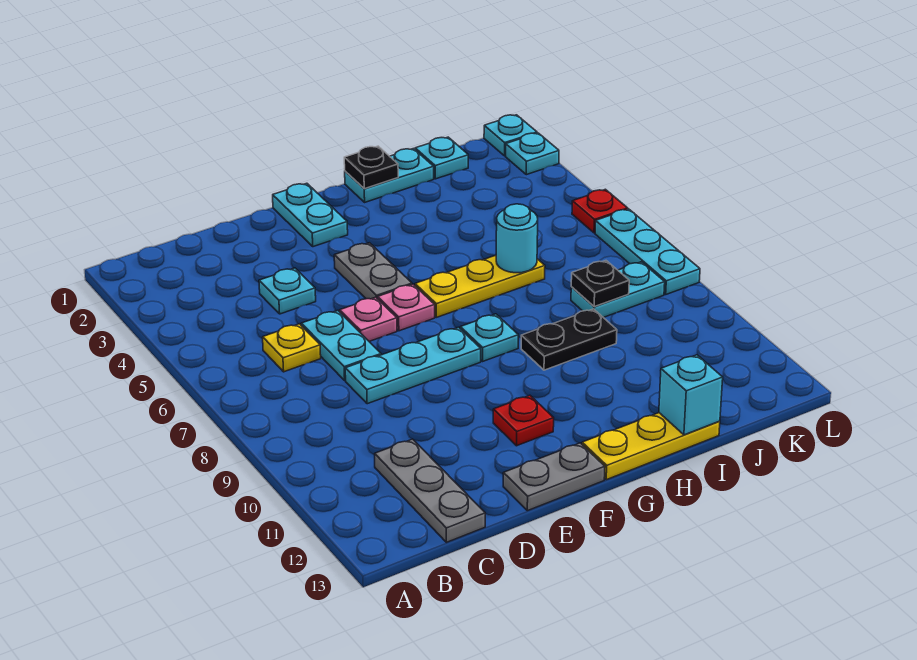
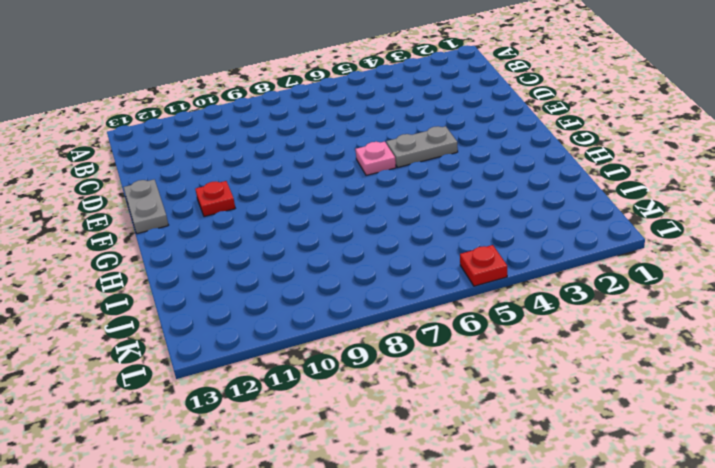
none -> yellow 1x1 plate [263,324,321,372]
none -> grey 1x3 plate [375,439,485,542]
none -> cyan 1x1 plate [259,268,316,314]

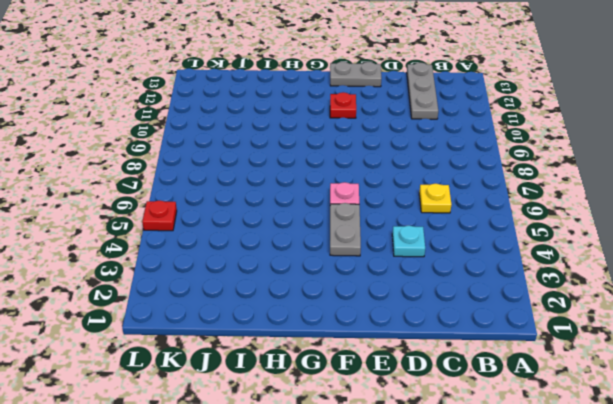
none -> cyan 1x2 plate [301,311,381,380]
none -> cyan 1x3 plate [345,327,481,404]
none -> pink 1x1 plate [340,297,397,341]

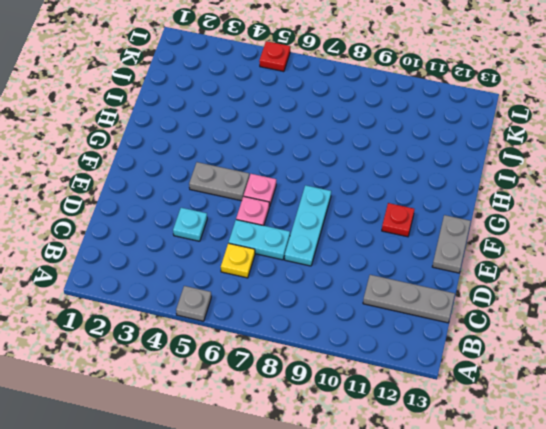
grey 1x1 plate [176,286,211,321] -> none
none -> cyan 1x2 plate [273,183,348,247]
none -> yellow 1x3 plate [415,255,545,317]
none -> cyan 1x1 plate [460,314,518,361]

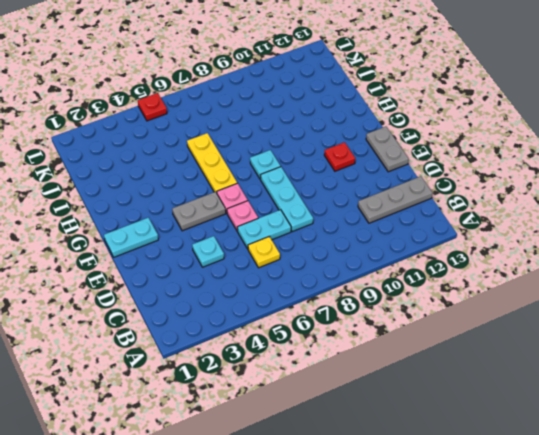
none -> yellow 1x3 plate [582,413,720,480]
none -> cyan 1x2 plate [345,149,434,202]
none -> black 1x2 plate [521,309,617,370]

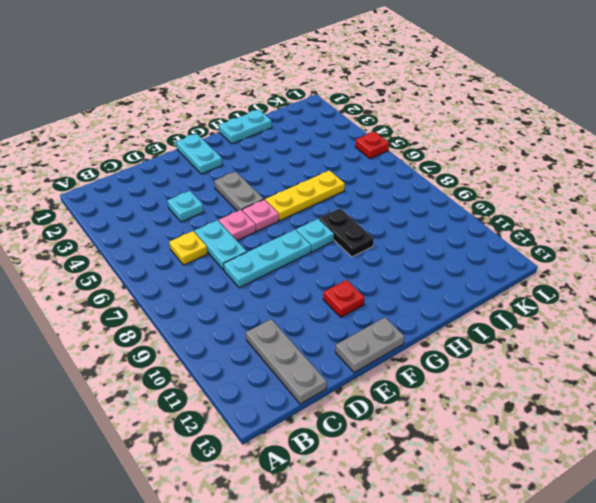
black 1x2 plate [319,208,374,257] -> black 1x2 plate turned to [521,309,617,370]
none -> yellow 1x3 plate [582,413,720,480]
none -> cyan 1x1 plate [415,137,468,179]
none -> cyan 1x2 plate [571,262,665,317]

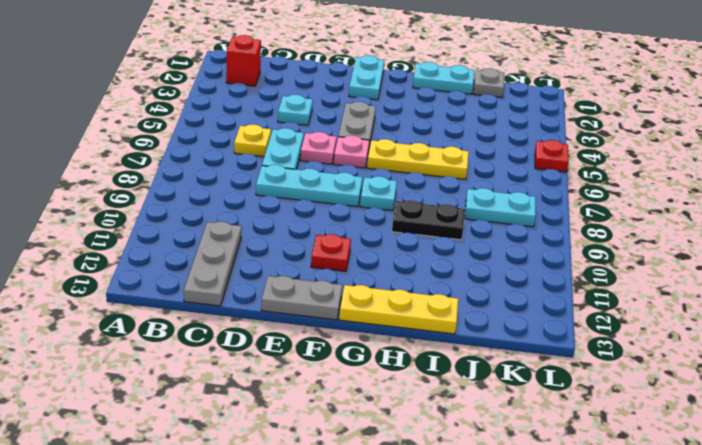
red 1x1 brick [226,35,261,86] -> none
grey 1x1 plate [474,68,504,98] -> cyan 1x1 plate [415,137,468,179]
none -> cyan 1x1 plate [484,115,537,156]
none -> cyan 1x1 plate [506,133,559,175]
none -> cyan 1x3 plate [595,209,700,294]

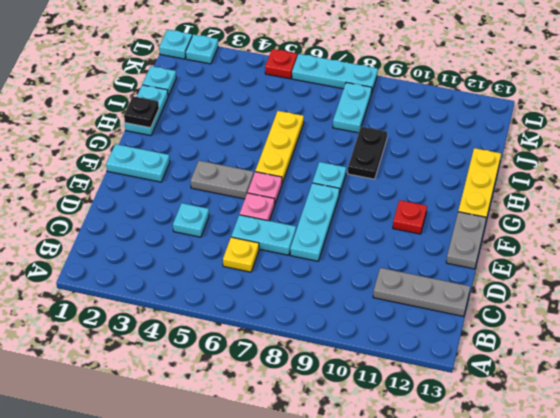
none -> cyan 1x1 round brick [496,204,538,273]
none -> cyan 1x1 brick [659,355,723,435]
none -> black 1x1 plate [571,261,629,307]

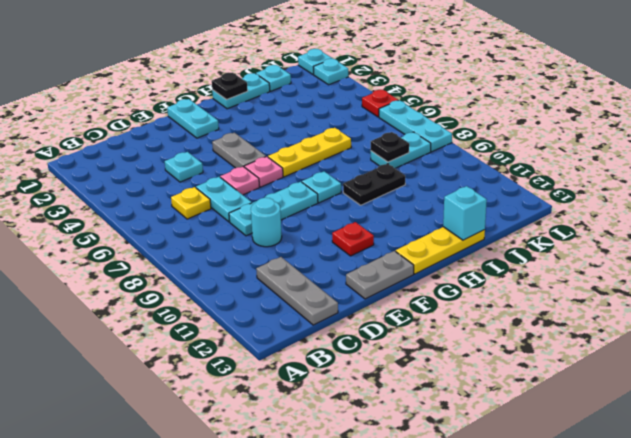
cyan 1x1 round brick [251,198,282,247] -> cyan 1x1 round brick moved to [496,204,538,273]

